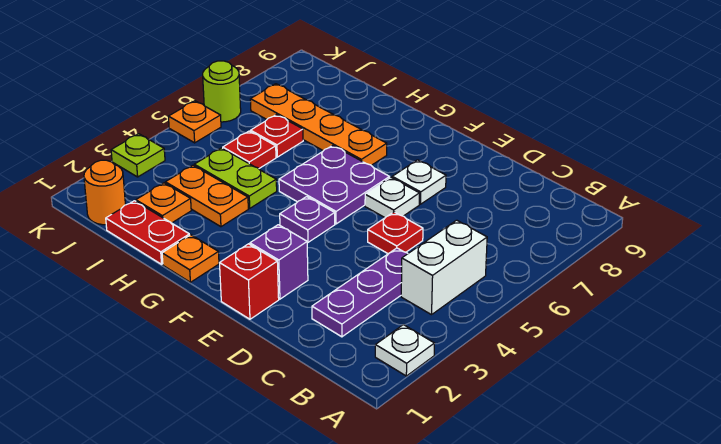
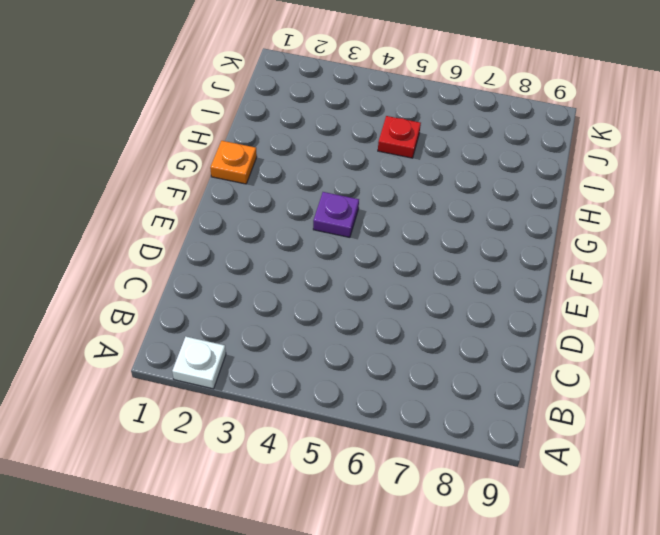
none -> white 1x2 brick [401,220,487,315]
none -> purple 1x3 plate [312,248,408,337]
none -> red 1x1 plate [368,212,423,254]

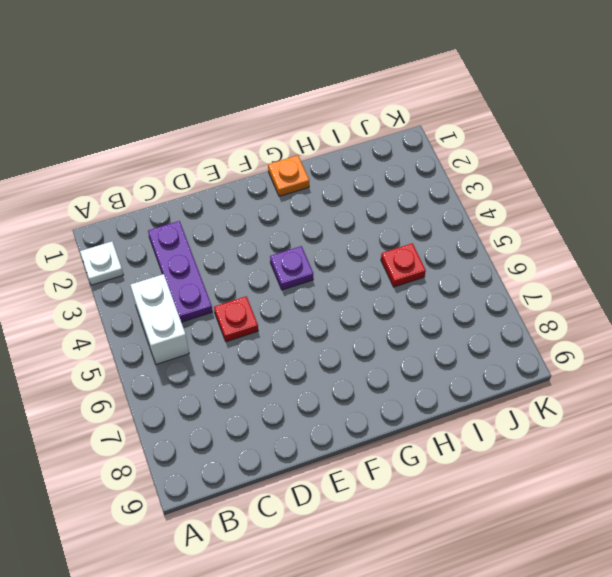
none -> red 1x1 brick [220,244,279,319]
none -> purple 1x1 brick [250,225,308,299]
none -> white 1x1 plate [365,178,420,218]

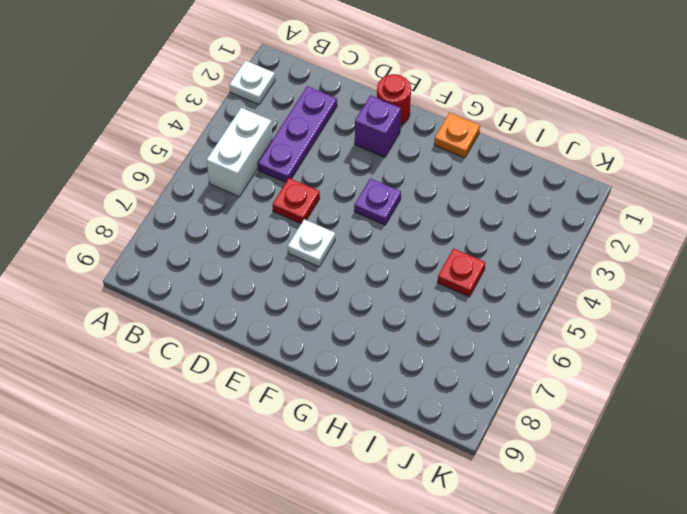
red 1x1 round brick [377,74,411,125] -> red 1x1 brick [220,244,279,319]
none -> white 1x1 plate [392,160,446,204]
none -> purple 2x2 plate [279,145,390,224]
none -> orange 1x4 plate [250,84,387,165]

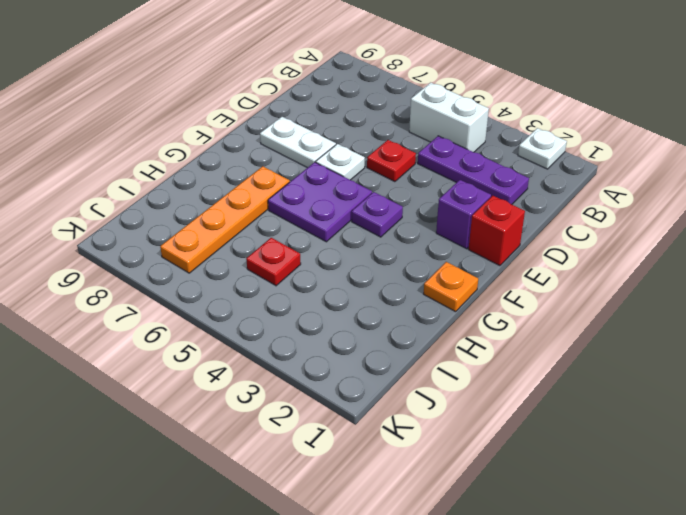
white 1x2 plate [260,117,336,168] -> white 1x1 plate [392,160,446,204]
none -> red 1x2 plate [106,201,190,264]
none -> orange 1x2 plate [165,165,248,227]
none -> lime 1x2 plate [194,148,277,208]

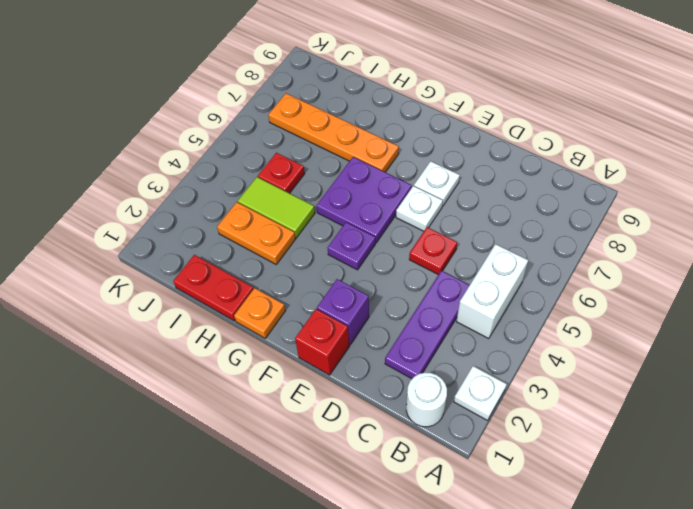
white 1x1 round brick [406,372,447,427] -> none
lime 1x2 tile [238,177,315,238] -> lime 1x2 plate [194,148,277,208]
none -> orange 1x1 plate [136,183,191,223]
none -> red 1x1 plate [251,115,303,157]
none -> orange 1x1 round brick [84,160,125,225]

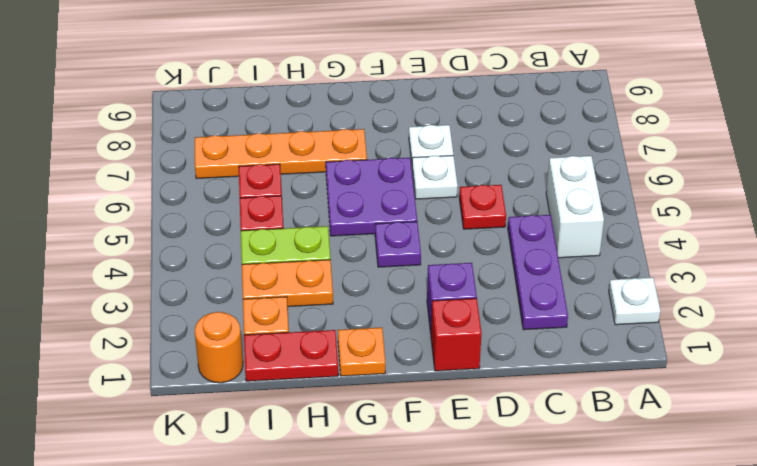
none -> lime 1x1 plate [111,134,165,177]
none -> orange 1x1 plate [168,101,221,143]
none -> lime 1x1 round brick [203,61,241,122]

